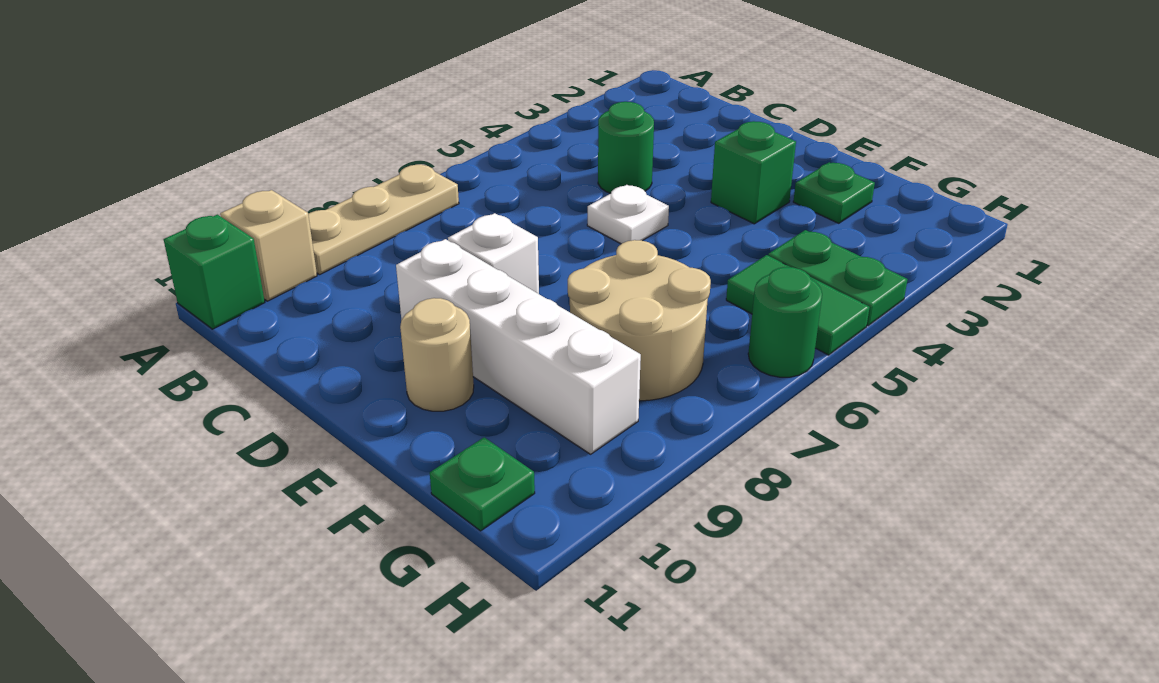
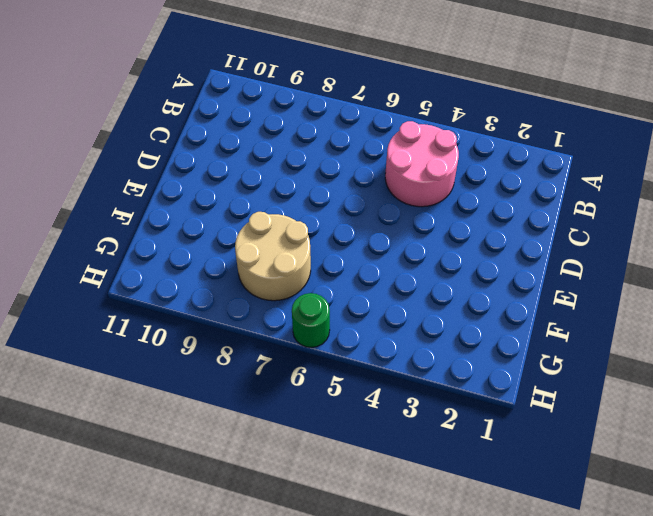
pink 2x2 round brick [385,121,459,207] -> green 1x1 round brick [598,102,654,194]
none -> tan 1x3 plate [308,165,459,275]
none -> tan 1x1 brick [220,190,317,301]
none -> green 1x1 brick [163,215,265,329]

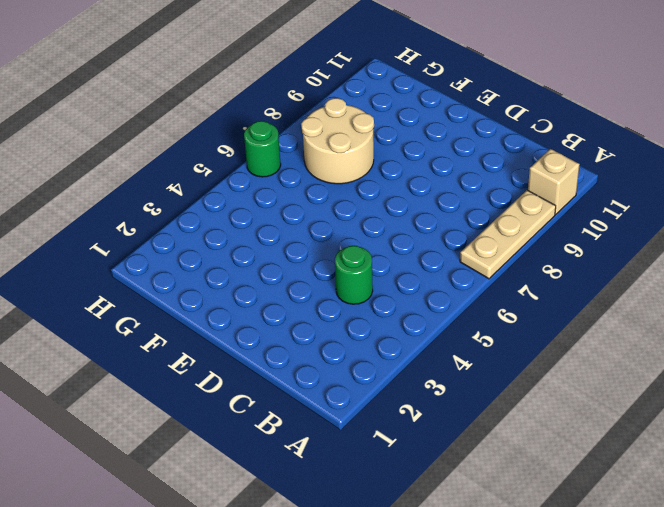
none -> green 1x1 brick [163,215,265,329]
none -> white 1x1 plate [587,185,669,244]
none -> white 1x1 brick [448,213,539,294]

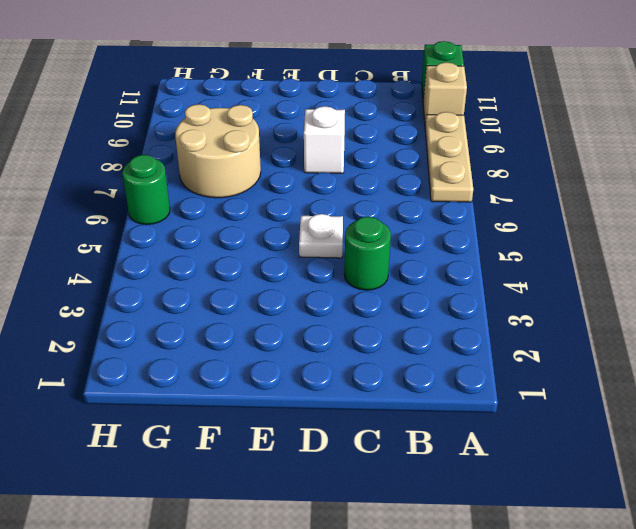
none -> white 1x4 brick [396,239,641,454]
none -> green 1x1 brick [711,121,796,224]
none -> tan 1x1 round brick [400,298,474,411]

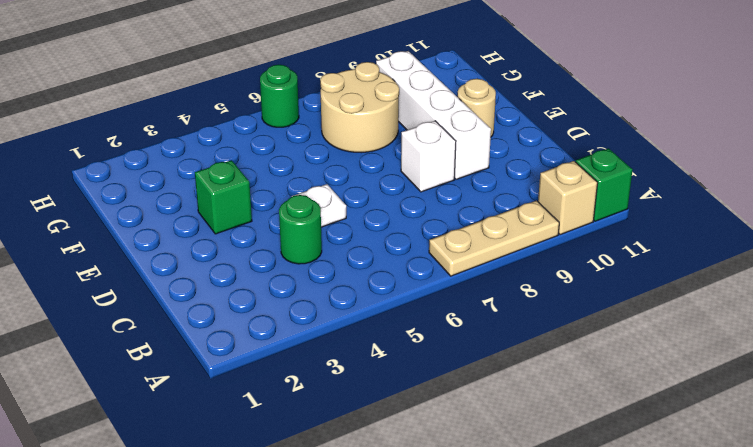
none -> green 1x1 plate [793,162,875,223]
none -> green 1x2 plate [768,230,908,326]
none -> green 1x2 tile [726,255,870,355]

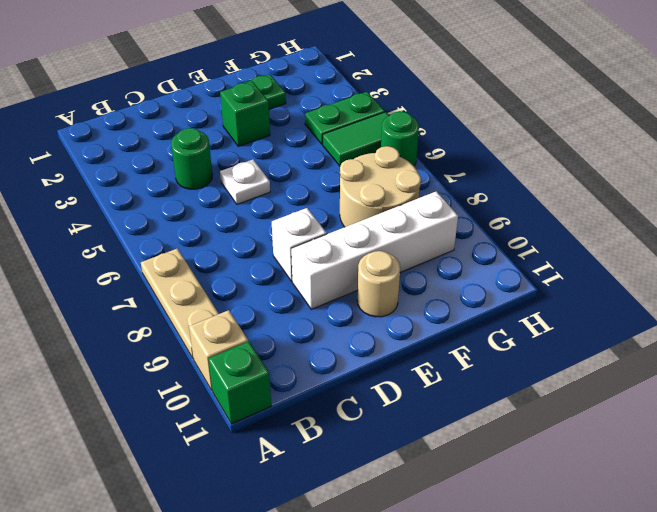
none -> green 1x1 plate [430,437,535,531]

